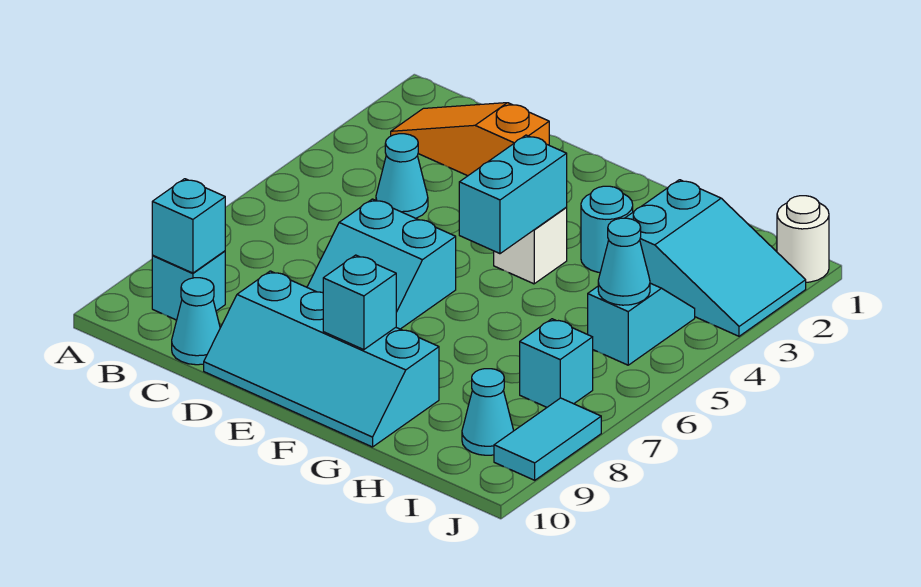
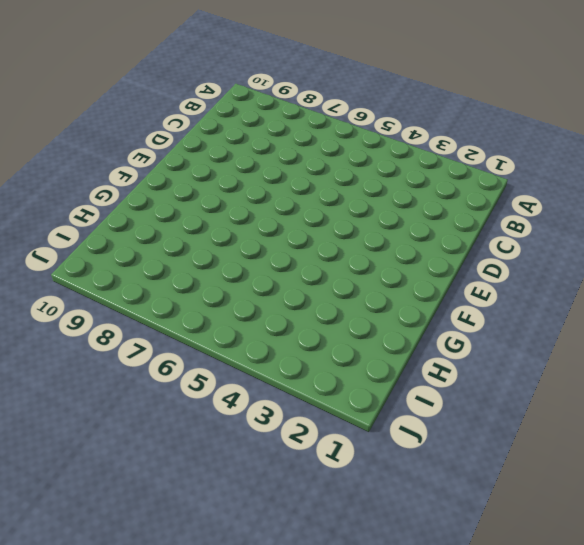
none -> orange 1x3 slope [391,103,549,176]
none -> cyan 1x1 brick [152,251,225,320]
none -> cyan 1x1 cone [376,134,428,218]

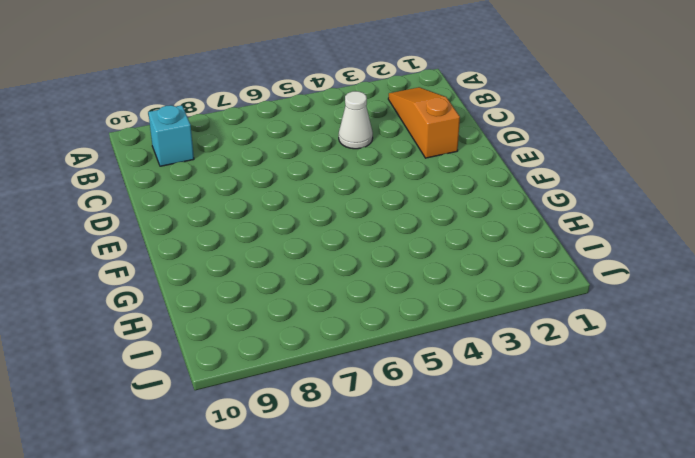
white 1x1 cone [339,91,373,149] -> cyan 1x1 cone [376,134,428,218]
none -> cyan 1x1 cone [172,278,220,365]
none -> cyan 2x2 slope [307,199,456,329]
none -> cyan 2x4 slope [204,271,439,447]

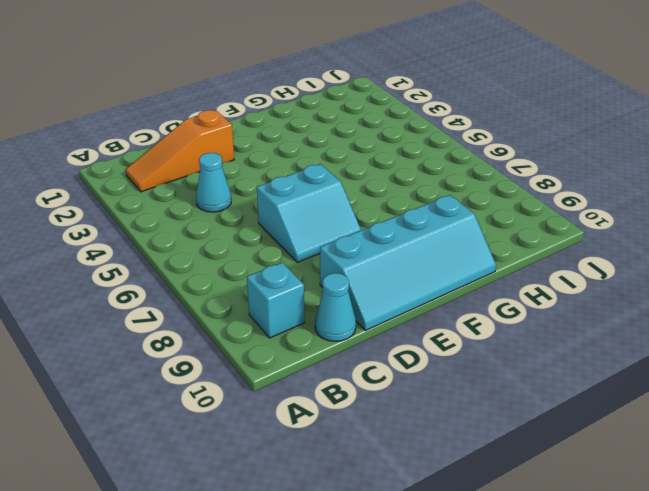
none -> white 1x1 brick [494,208,567,284]
none -> cyan 1x1 round brick [581,186,633,273]
none -> cyan 2x3 slope [626,180,806,336]

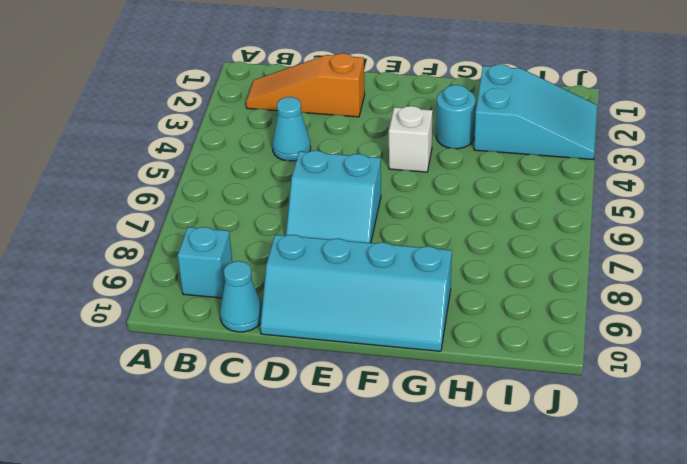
none -> cyan 1x2 slope [588,283,695,365]
none -> cyan 1x1 brick [520,319,593,407]
none -> cyan 1x1 cone [462,369,514,455]

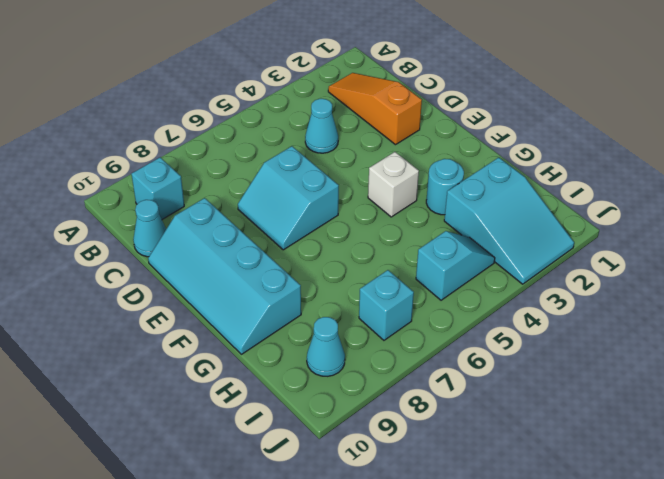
none -> white 1x1 round brick [777,196,829,282]
none -> cyan 1x2 tile [494,398,601,480]
none -> cyan 1x1 brick [152,179,225,273]

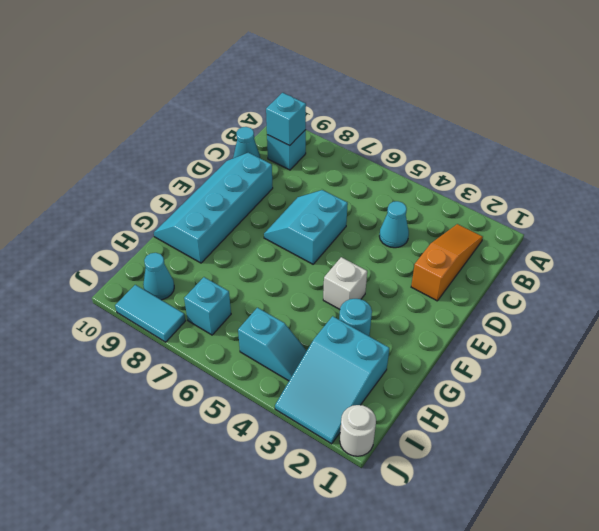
none -> cyan 1x2 brick [459,135,567,254]
none -> cyan 1x1 brick [323,255,396,350]
none -> cyan 1x1 cone [598,218,650,305]

